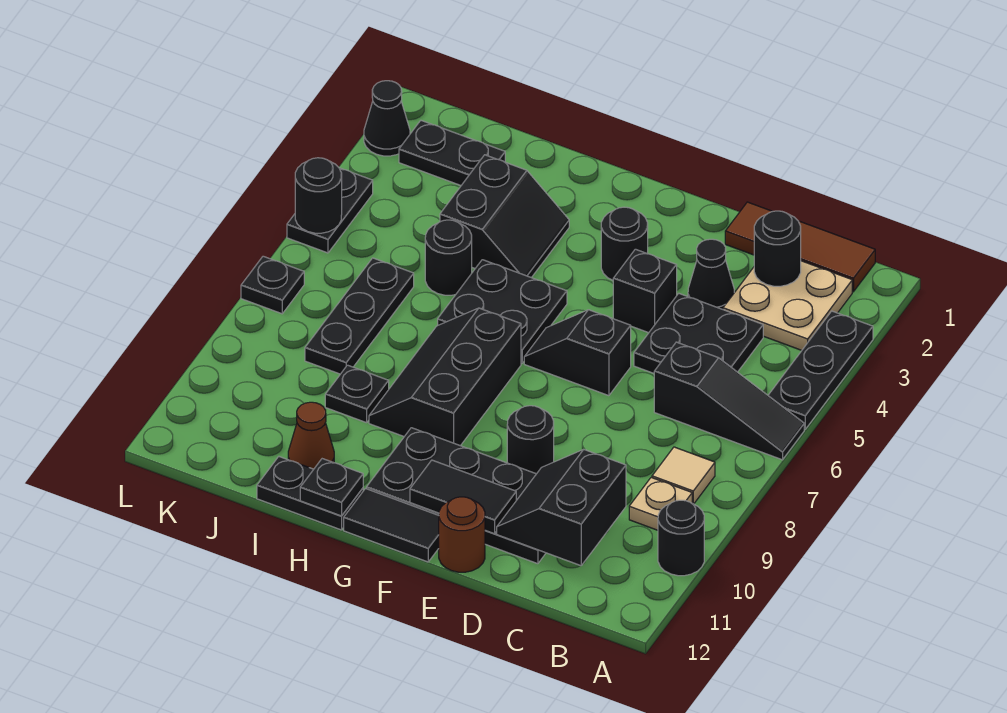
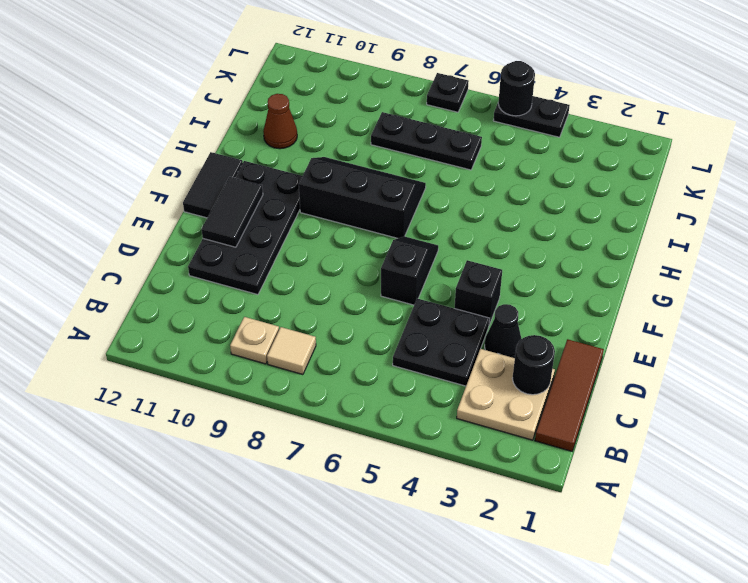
none -> black 1x3 plate [768,311,873,429]
none -> black 1x3 slope [654,342,804,460]
none -> black 1x1 round brick [658,500,704,576]
none -> black 1x1 round brick [507,406,554,474]

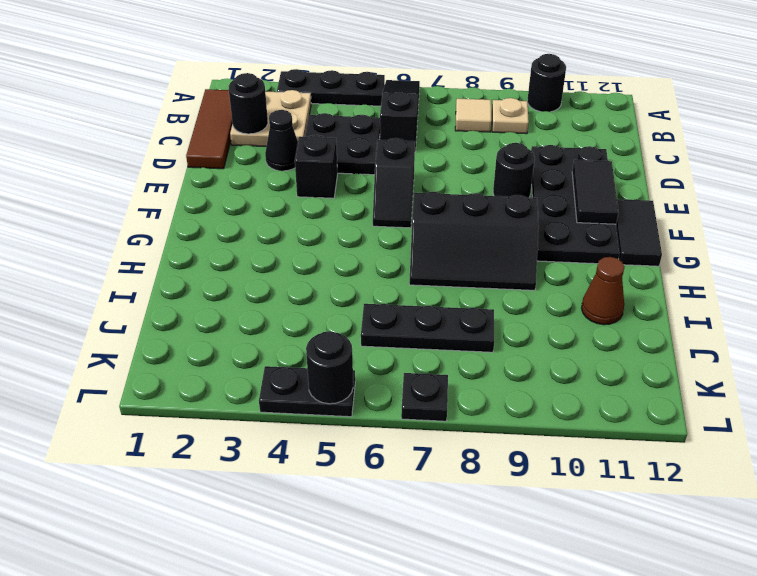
none -> brown 1x1 round brick [439,497,485,572]
none -> black 1x1 round brick [601,207,648,280]
none -> black 2x2 plate [438,260,567,363]
none -> black 2x2 slope [440,155,569,278]

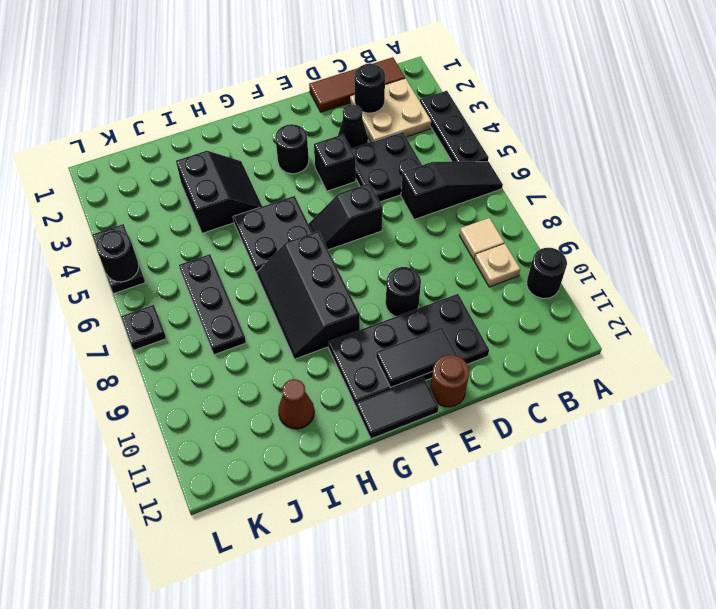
none -> black 1x2 plate [257,457,363,530]
none -> black 1x1 round brick [425,220,472,295]
none -> black 1x1 plate [325,365,389,423]
none -> black 1x2 plate [399,121,505,185]

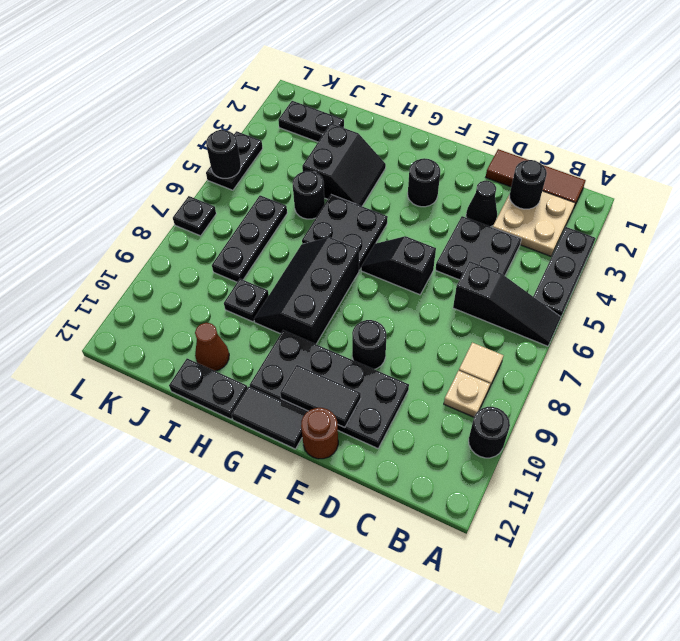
none -> black 1x1 brick [613,249,677,333]
none -> black 1x1 cone [364,81,410,156]
none -> black 2x2 slope [497,450,626,566]
none -> black 1x1 plate [300,459,363,516]

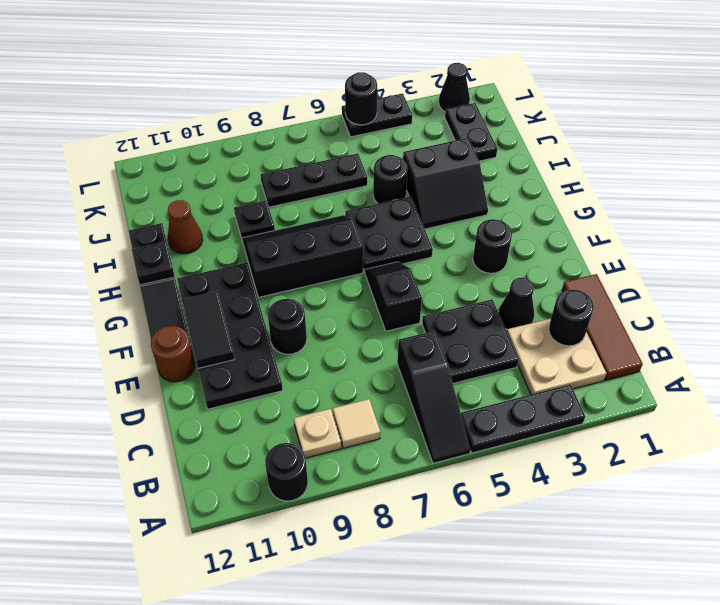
none -> black 1x1 brick [613,249,677,333]
none -> black 1x1 plate [241,256,304,314]
none -> black 2x2 slope [497,450,626,566]

